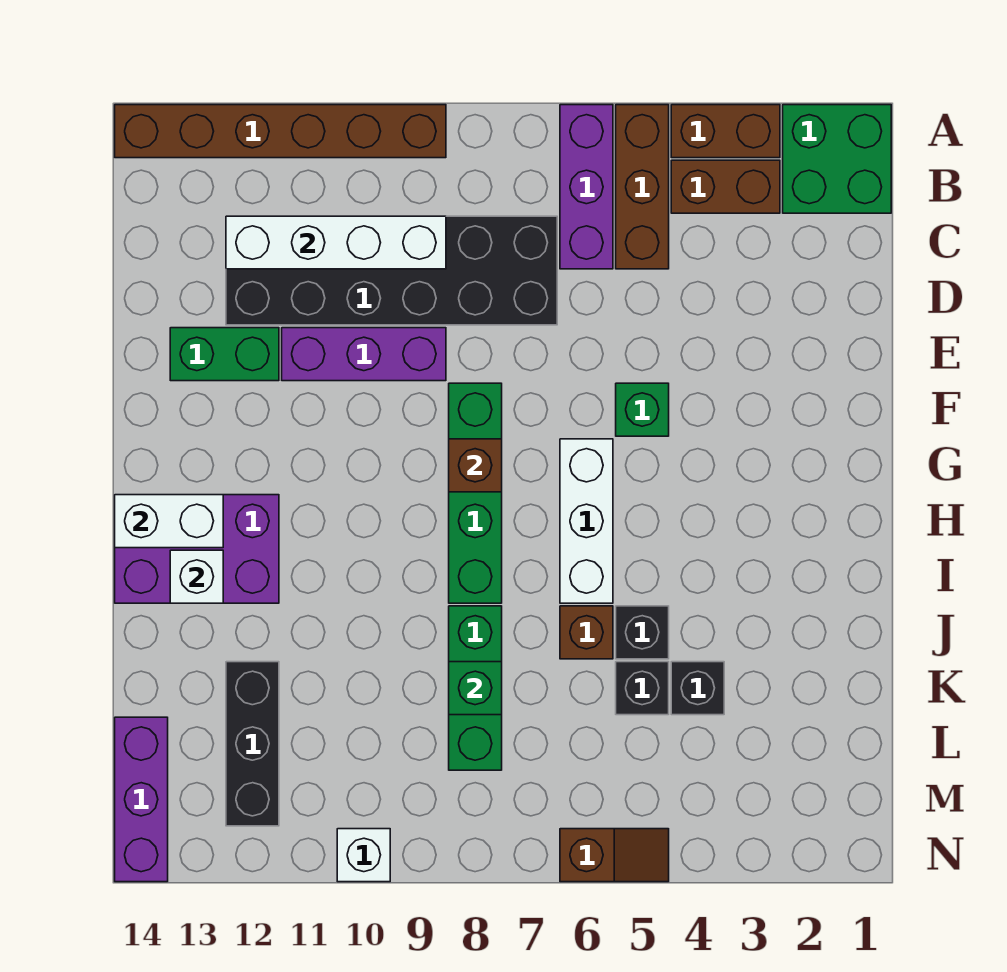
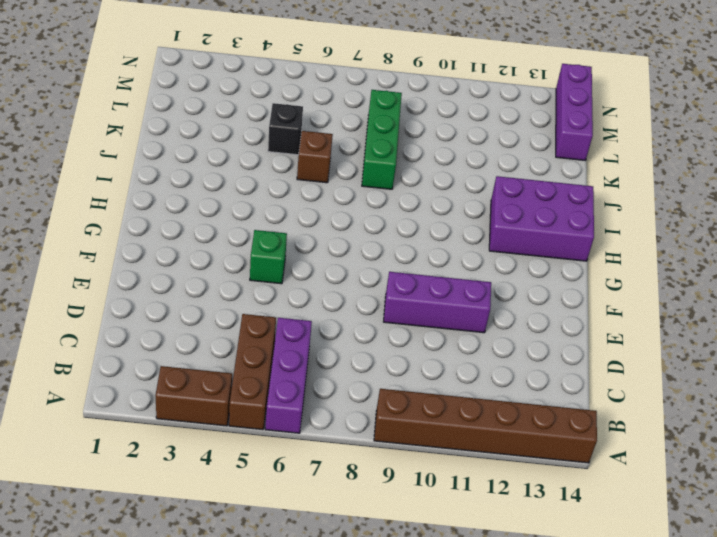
none -> green 2x2 brick [783,105,891,213]
none -> brown 1x2 brick [671,160,780,213]
none -> black 2x6 brick [226,216,557,325]

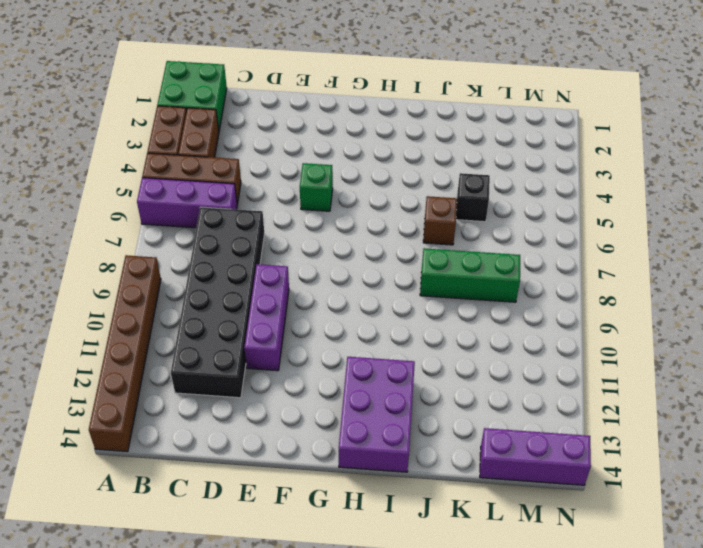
none -> green 1x2 brick [170,328,279,381]
none -> green 1x4 brick [449,383,502,603]
none -> white 1x3 brick [560,439,613,603]

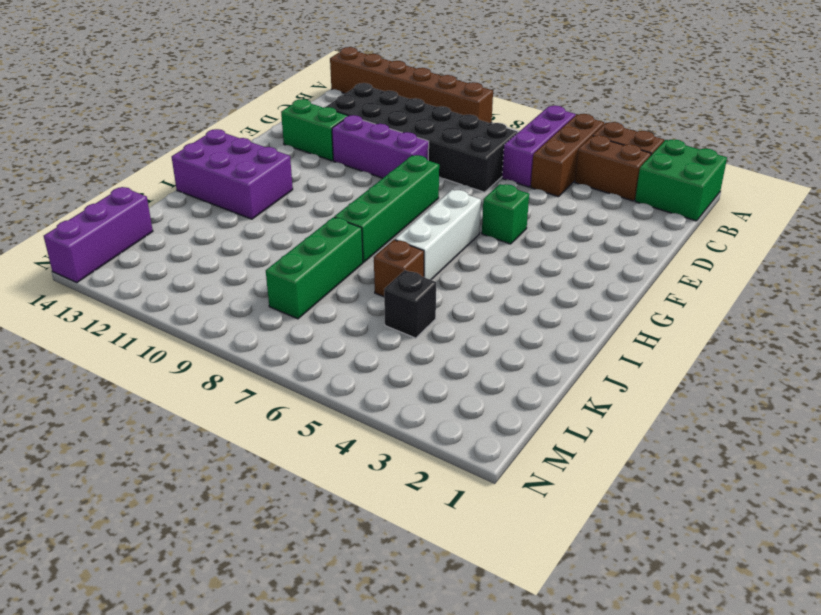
none -> black 1x1 brick [616,606,669,659]
none -> black 1x1 brick [671,662,724,715]
none -> black 1x3 brick [226,662,279,826]

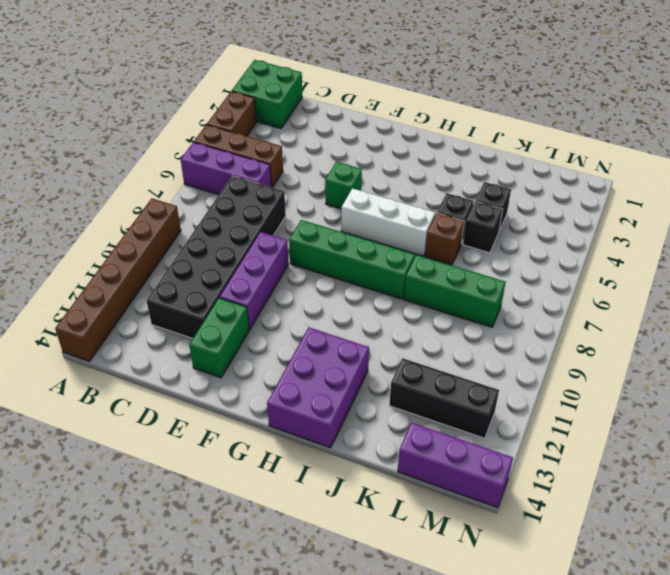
none -> brown 1x2 brick [671,160,780,213]
none -> brown 1x2 slope [560,829,669,882]
none -> white 1x1 brick [337,829,390,882]

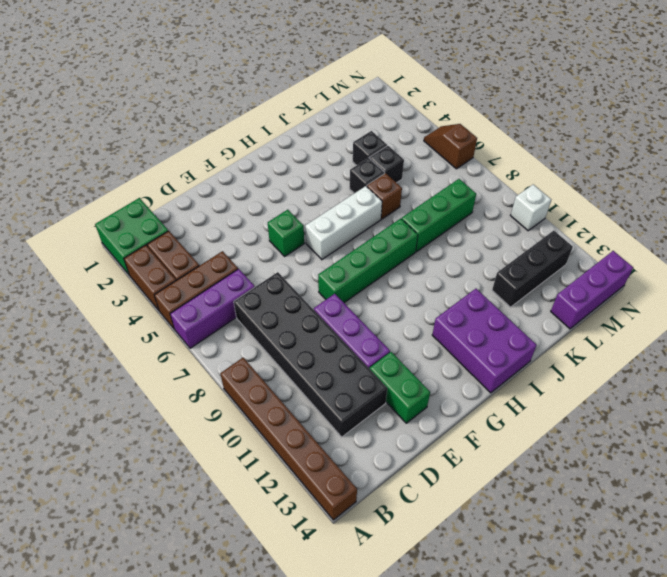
none -> white 1x4 brick [226,216,446,269]
none -> brown 1x1 brick [449,439,502,492]
none -> white 1x2 brick [115,495,223,548]

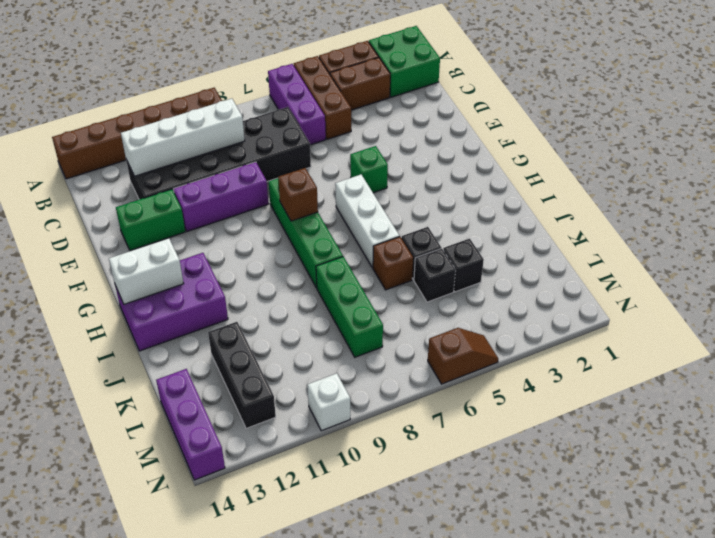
none -> white 1x1 brick [170,550,223,603]
none -> green 1x1 brick [449,662,502,715]

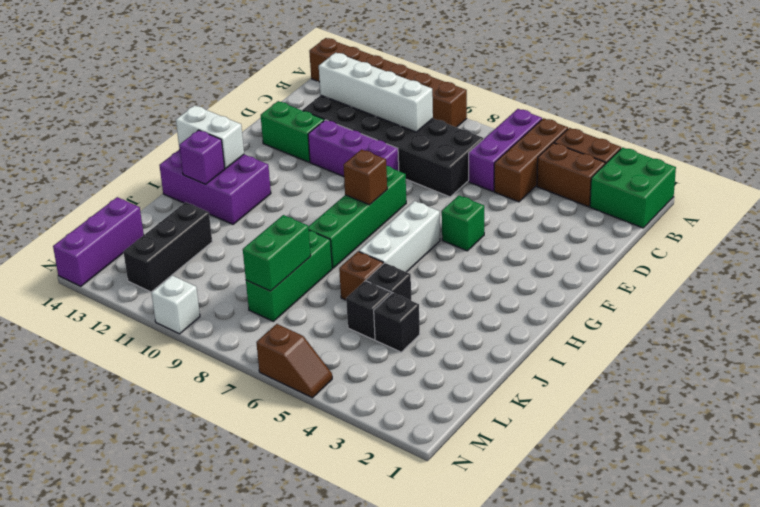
purple 1x1 brick [179,130,225,184] -> white 1x1 brick [170,550,223,603]
green 1x2 brick [243,215,311,291] -> green 1x1 brick [449,662,502,715]

